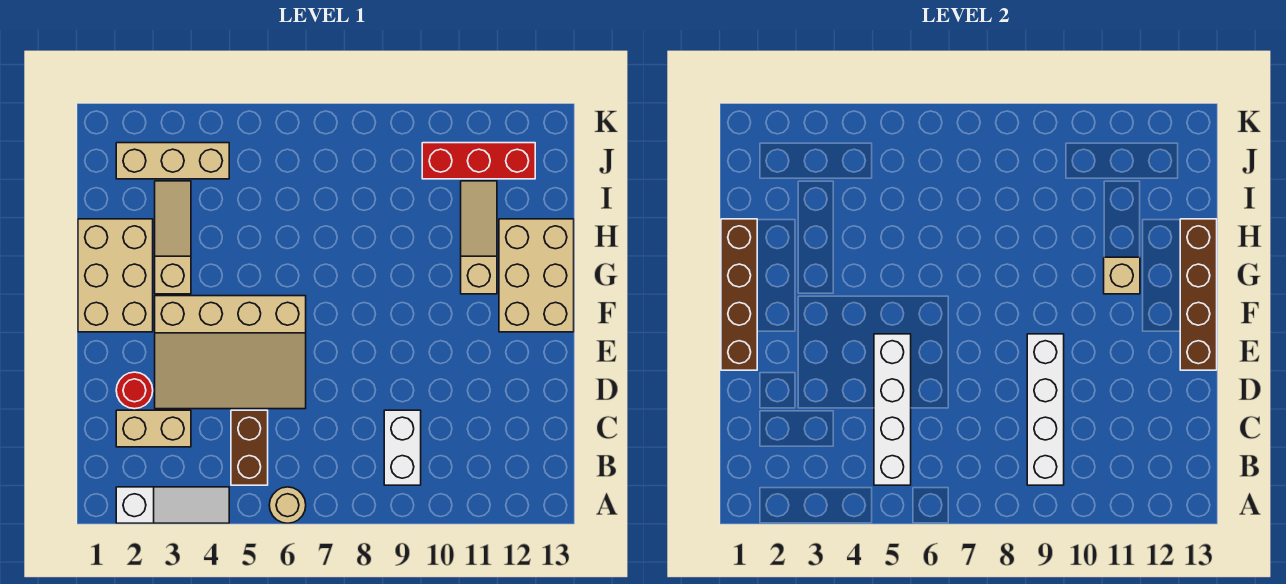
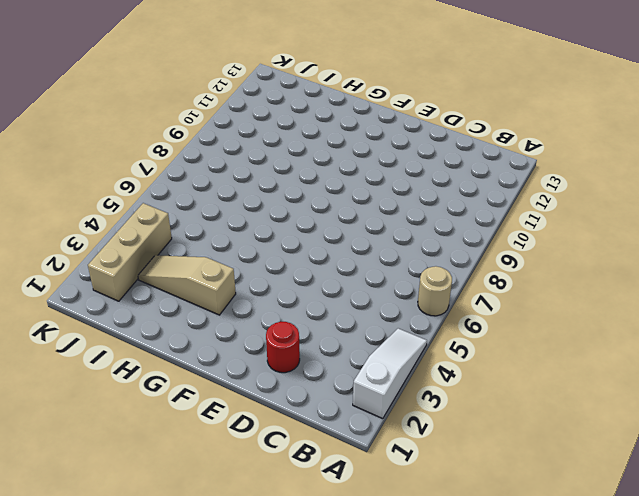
none -> brown 1x2 brick [231,410,268,485]
none -> white 1x2 brick [384,410,421,485]
none -> tan 1x2 brick [116,410,191,447]

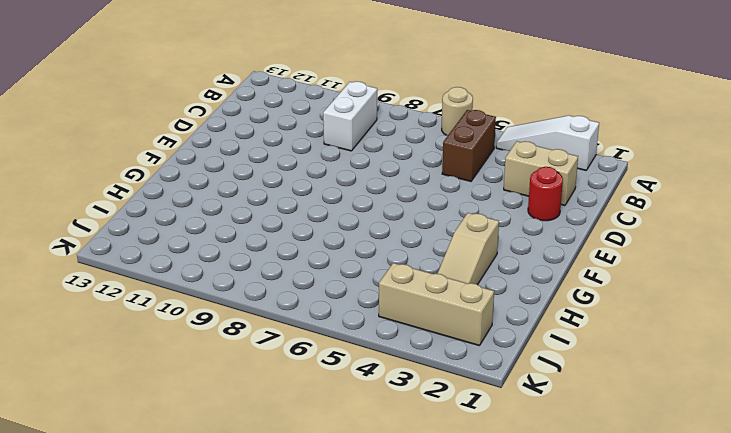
none -> tan 3x4 slope [155,296,306,409]
none -> tan 2x3 brick [78,219,153,332]
none -> tan 2x3 brick [499,219,574,332]

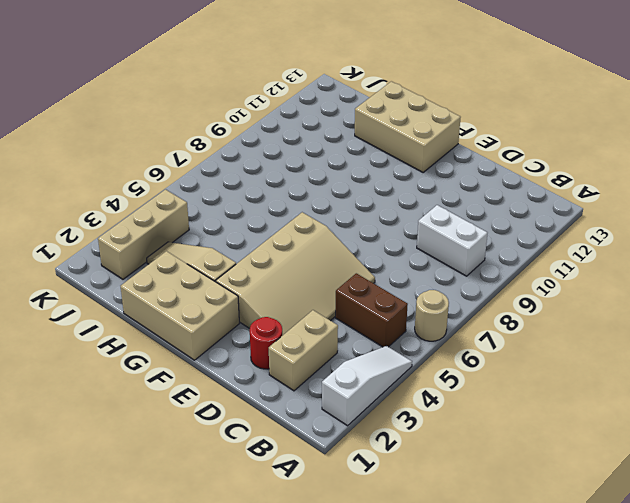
none -> tan 1x3 slope [461,181,497,294]
none -> red 1x3 brick [422,143,535,179]
none -> white 1x4 brick [874,334,911,485]

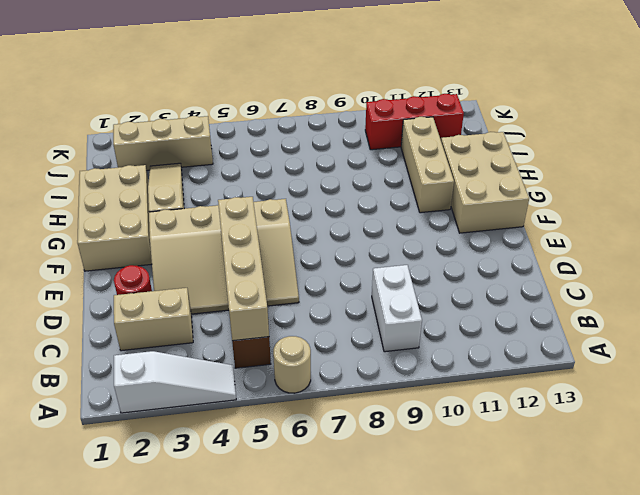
tan 1x4 brick [218,197,269,341] -> white 1x4 brick [874,334,911,485]
tan 1x3 brick [401,117,454,213] -> tan 1x3 slope [461,181,497,294]
none -> white 1x4 brick [1027,334,1064,485]
none -> brown 1x4 brick [721,219,757,370]
none -> brown 1x4 brick [1180,219,1217,370]

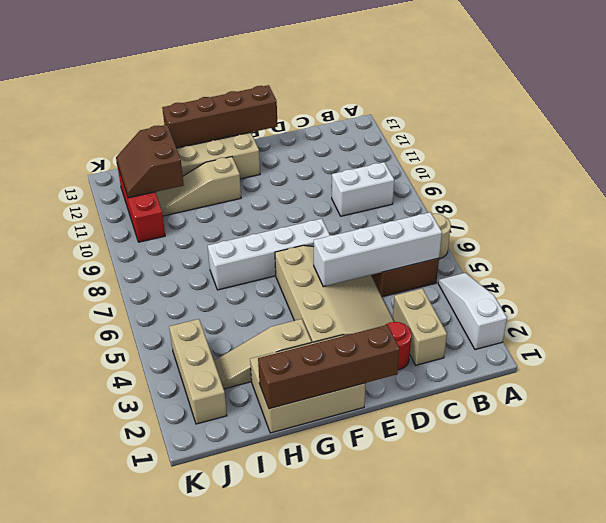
white 1x4 brick [208,219,330,290] -> white 1x4 brick moved to [1027,334,1064,485]
brown 2x2 slope [116,125,184,198] -> none
none -> tan 1x1 brick [1104,257,1140,294]

